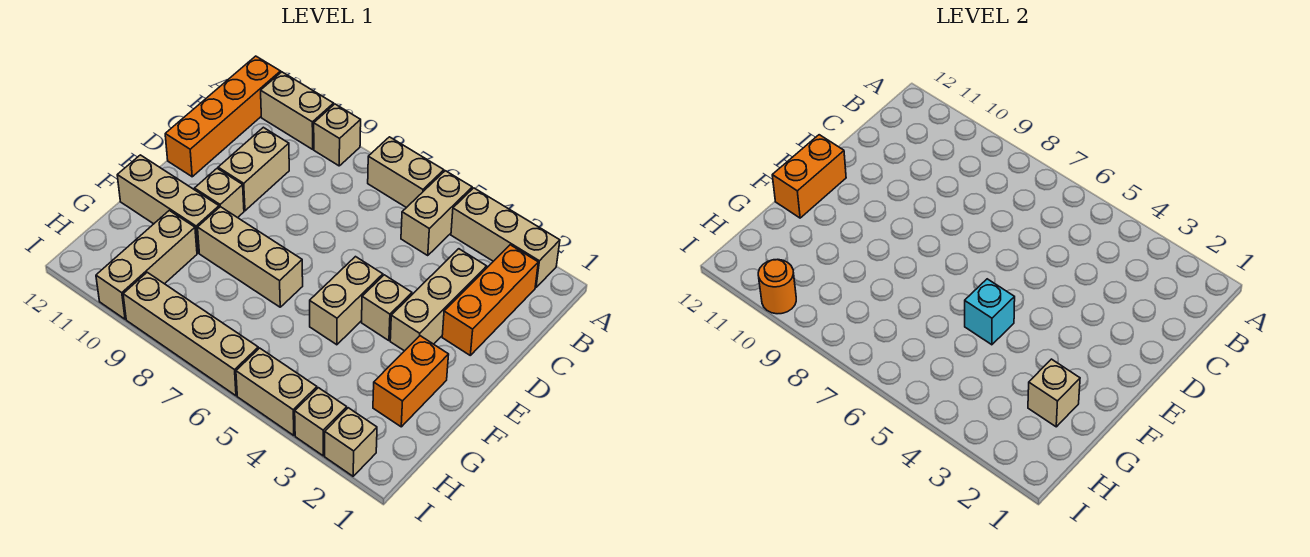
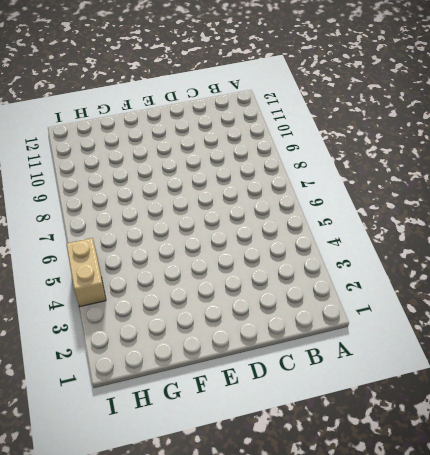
none -> tan 1x3 brick [451,188,560,287]
none -> tan 1x2 brick [401,171,472,256]
none -> tan 1x2 brick [368,137,444,208]

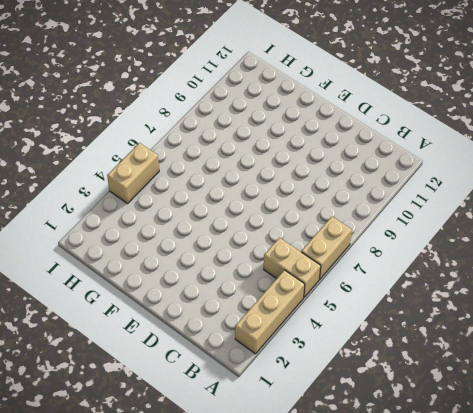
none -> tan 1x1 brick [314,104,361,166]
none -> tan 1x2 brick [261,72,334,149]
none -> orange 1x4 brick [165,56,281,177]

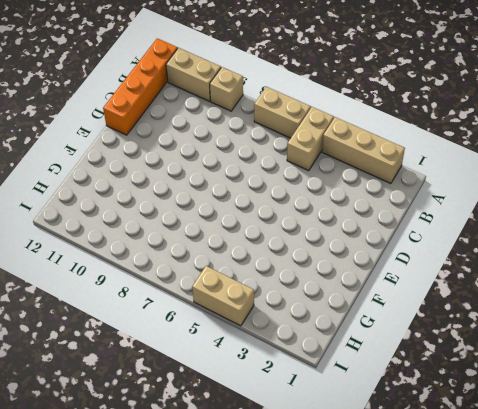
none -> orange 1x3 brick [442,245,538,355]
none -> tan 1x3 brick [390,249,487,351]
none -> tan 1x2 brick [218,127,289,211]

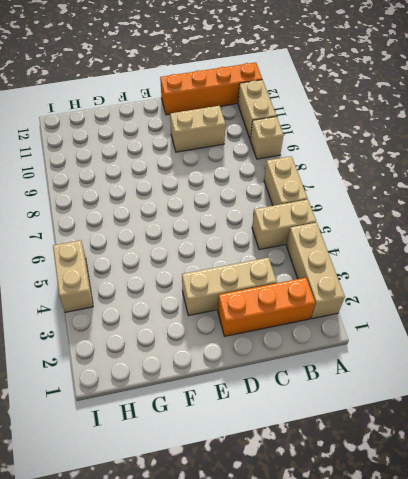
none -> tan 1x1 brick [362,275,412,341]
none -> tan 1x2 brick [310,257,383,345]
none -> tan 1x1 brick [194,168,244,218]

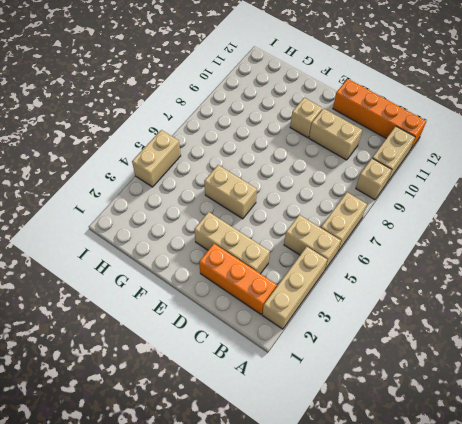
none -> tan 1x1 brick [362,275,412,341]
none -> orange 1x2 brick [373,336,449,427]
none -> tan 1x3 brick [198,207,303,307]

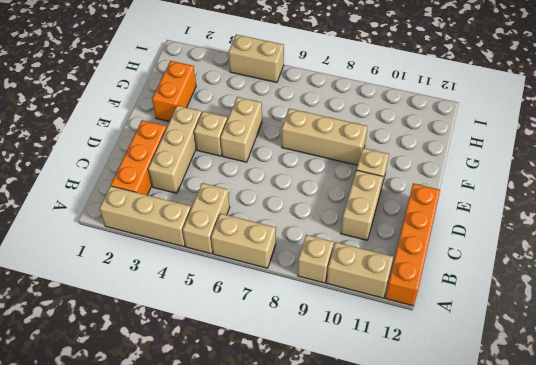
none -> tan 1x3 brick [117,155,219,253]
none -> tan 1x3 brick [96,211,197,319]
none -> tan 1x1 brick [325,408,377,476]

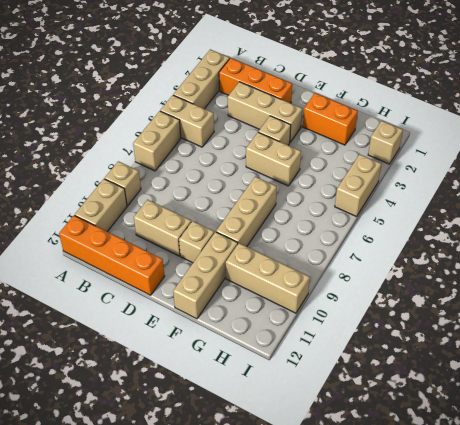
none -> tan 1x1 brick [295,388,347,456]
none -> tan 1x4 brick [123,272,258,396]
none -> orange 1x2 brick [772,135,846,218]

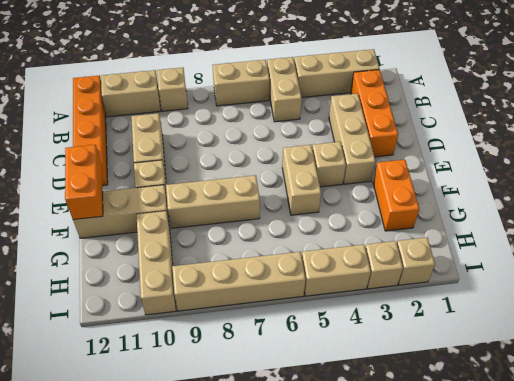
none -> cyan 1x1 brick [965,279,1015,345]
none -> tan 1x1 brick [1028,359,1080,427]
none -> orange 1x1 round brick [758,260,796,314]

